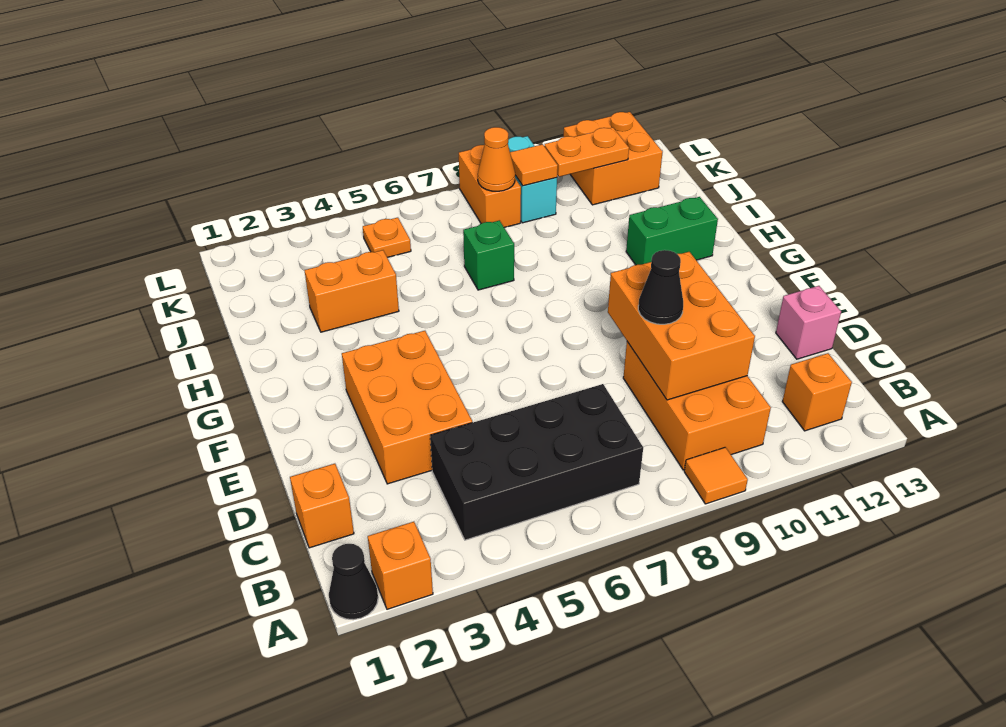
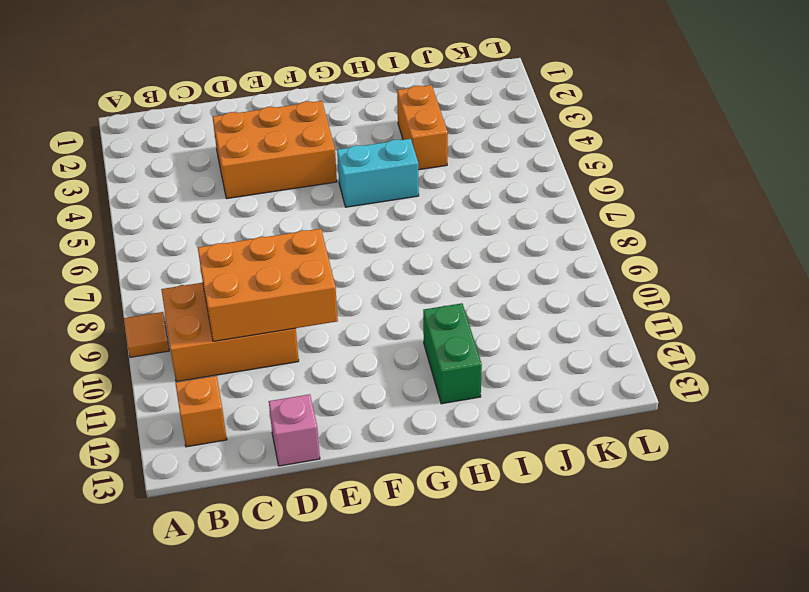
cyan 1x2 brick [337,139,419,207] -> cyan 1x2 brick moved to [508,136,557,223]
none -> black 1x1 cone [329,544,378,620]
none -> orange 1x1 brick [368,522,433,609]
none -> black 2x4 brick [430,384,643,540]

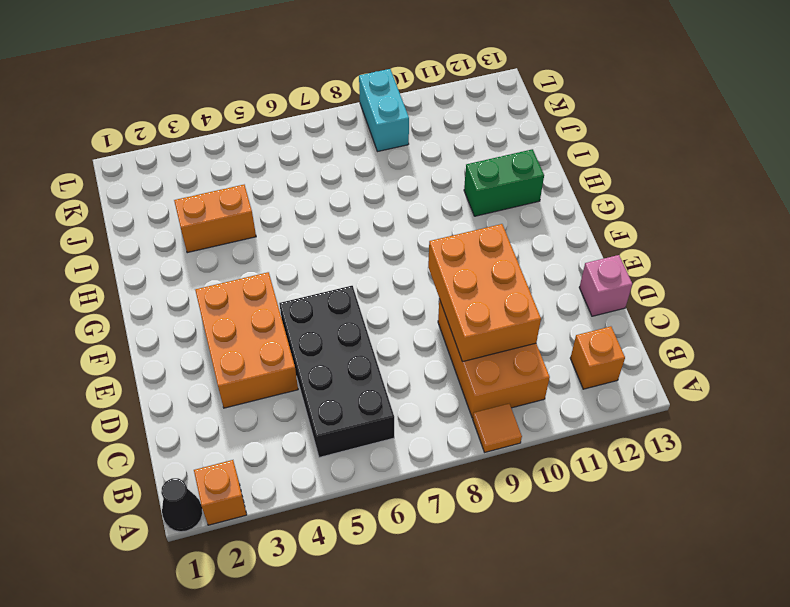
black 2x4 brick [279,286,394,458] -> black 2x4 brick turned to [430,384,643,540]
none -> orange 1x1 brick [290,464,354,548]
none -> green 1x1 brick [463,220,514,290]
none -> orange 1x1 plate [363,218,411,257]

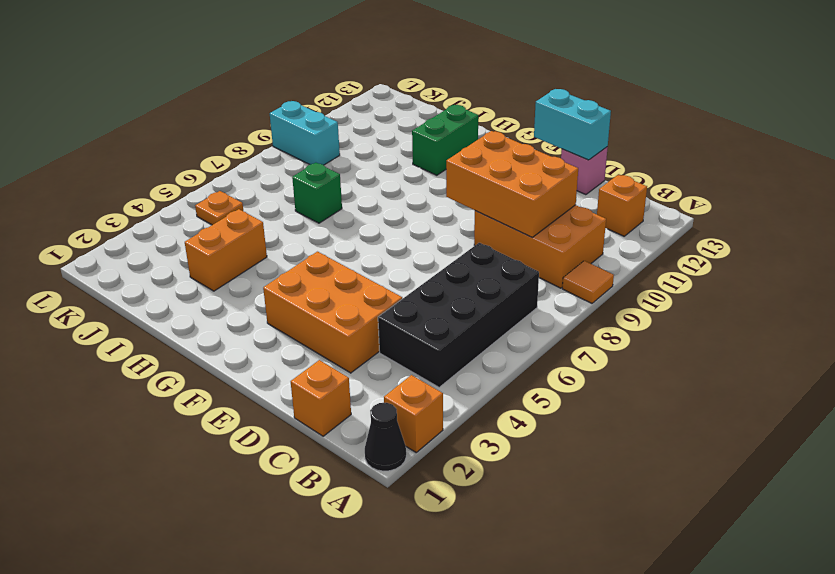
cyan 1x2 brick [534,89,611,160] -> none
none -> orange 1x2 brick [459,145,521,228]
none -> orange 2x2 brick [564,112,663,205]
none -> orange 1x1 cone [478,127,515,191]

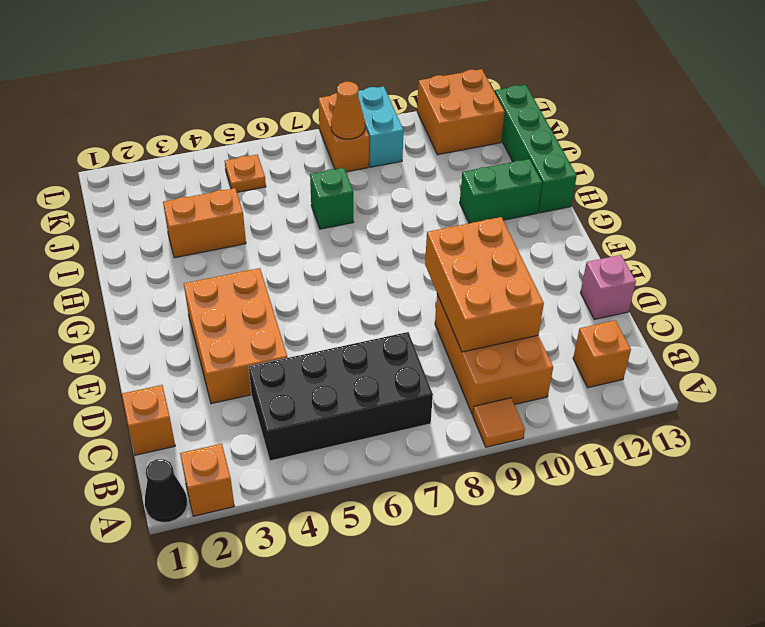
green 1x4 brick [495,85,577,213] -> none
none -> orange 1x1 tile [510,144,558,186]
none -> orange 1x2 plate [544,128,629,177]
none -> black 1x1 cone [638,250,683,324]

